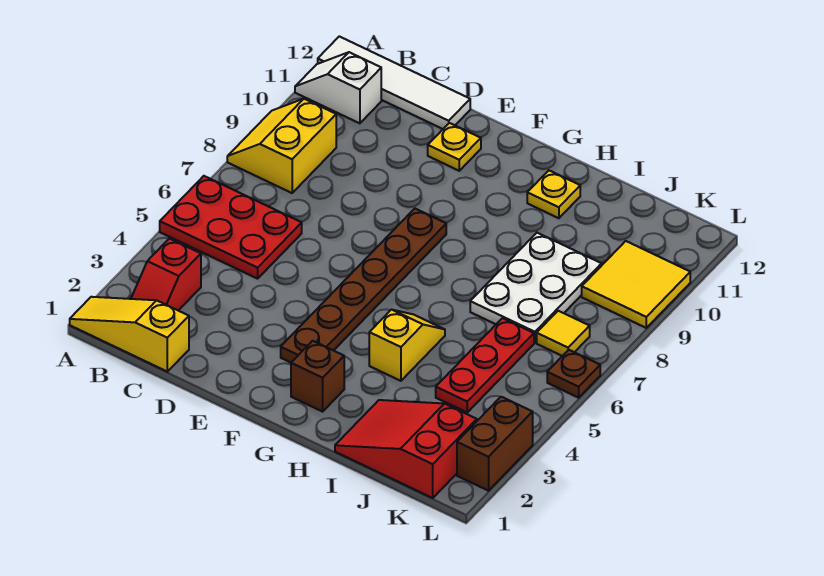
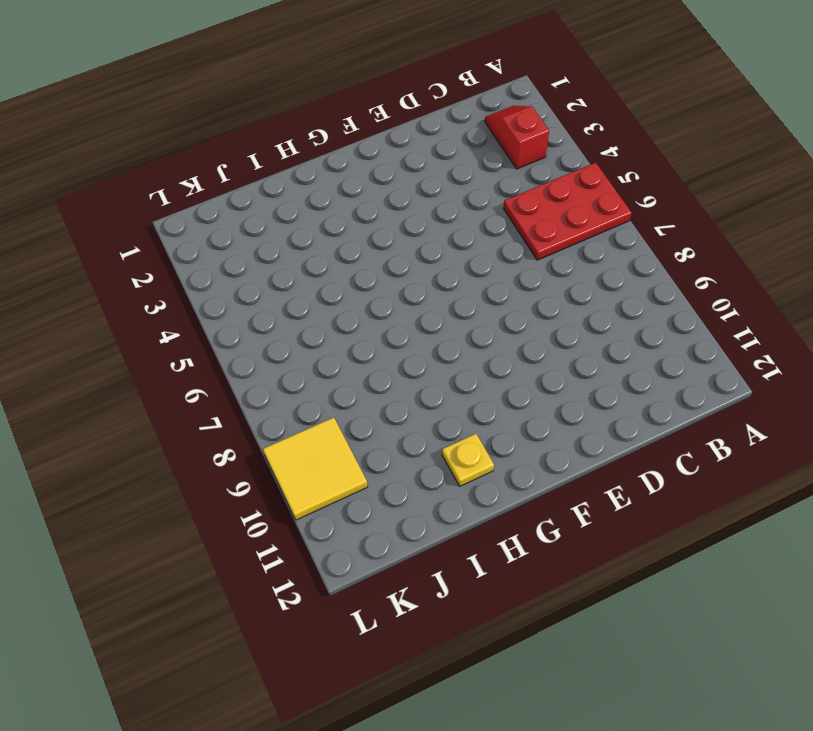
none -> yellow 1x3 slope [70,297,189,372]
none -> yellow 2x2 slope [227,99,336,193]
none -> white 1x2 slope [295,52,381,123]

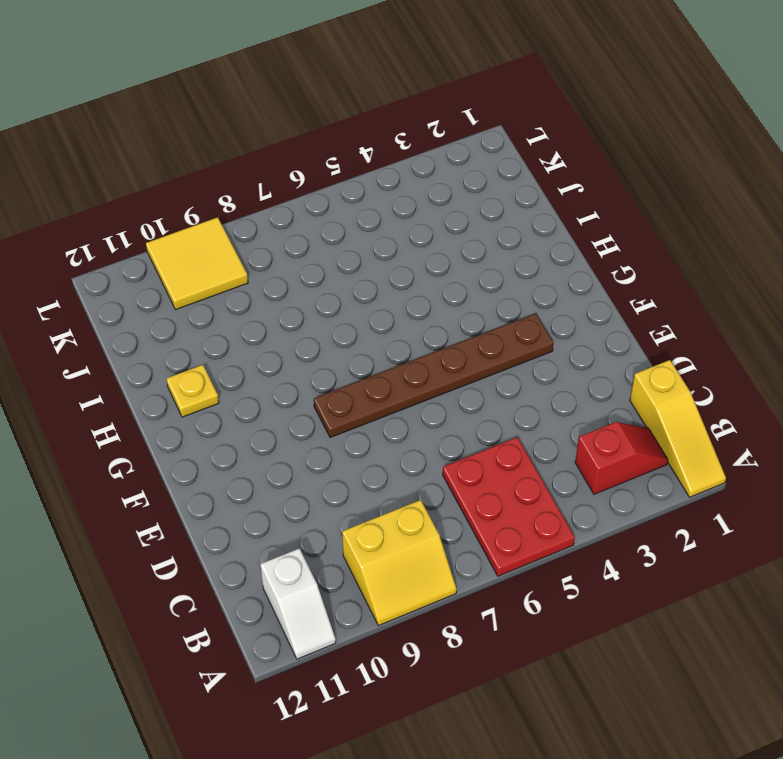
none -> white 1x4 tile [318,36,470,129]
none -> yellow 1x1 plate [428,123,481,171]
none -> brown 1x1 brick [291,341,344,412]

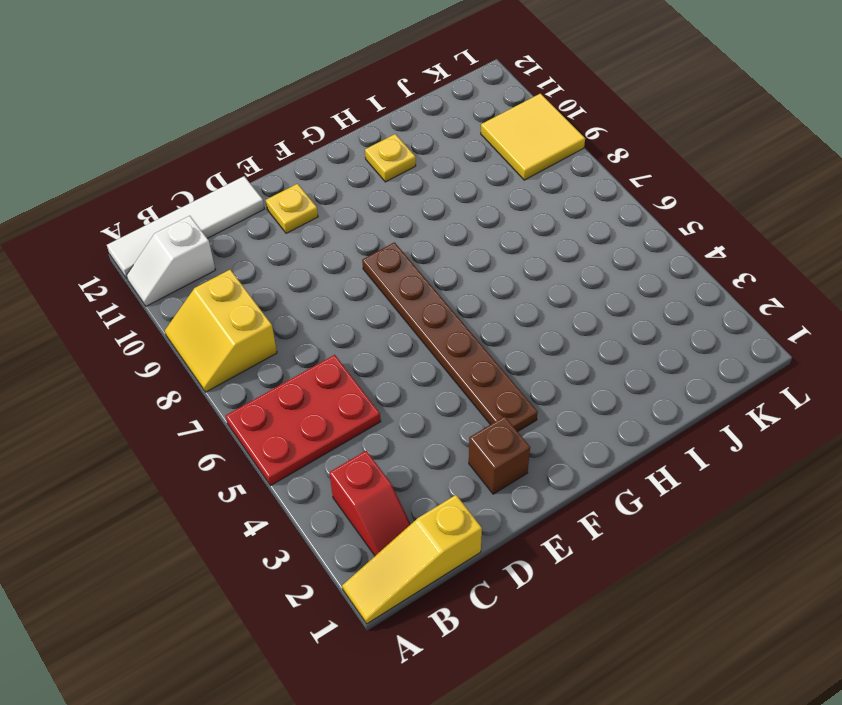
brown 1x1 brick [469,416,530,494] -> brown 1x1 brick moved to [291,341,344,412]
none -> yellow 1x2 slope [369,310,445,381]
none -> red 2x3 slope [335,400,477,498]
none -> white 2x3 plate [470,233,602,343]

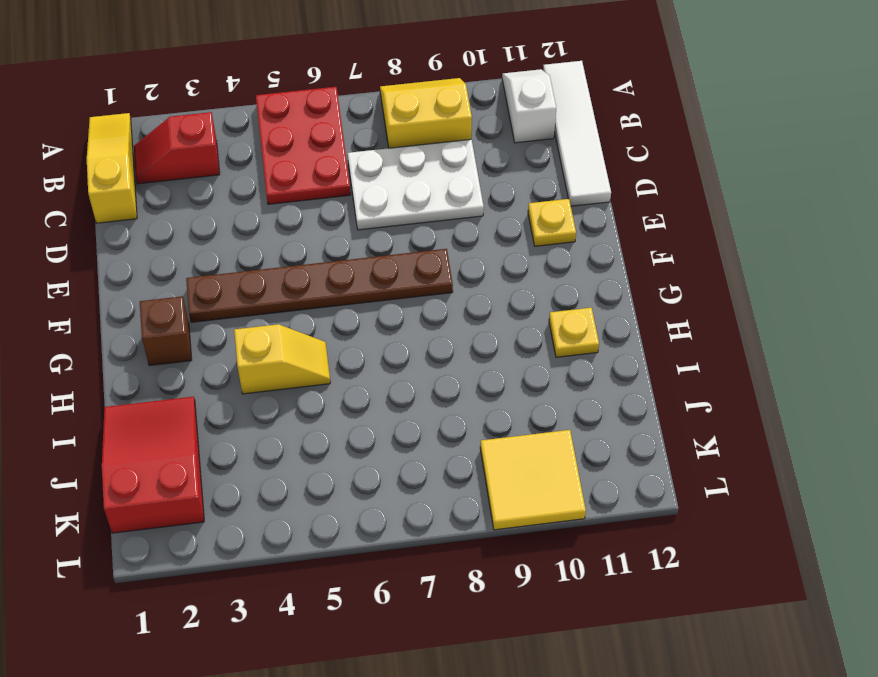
white 2x3 plate [348,139,484,230] -> white 2x3 plate moved to [470,233,602,343]
none -> red 1x3 plate [436,318,534,412]
none -> yellow 1x1 tile [537,311,590,356]
none -> brown 1x2 brick [457,397,533,491]

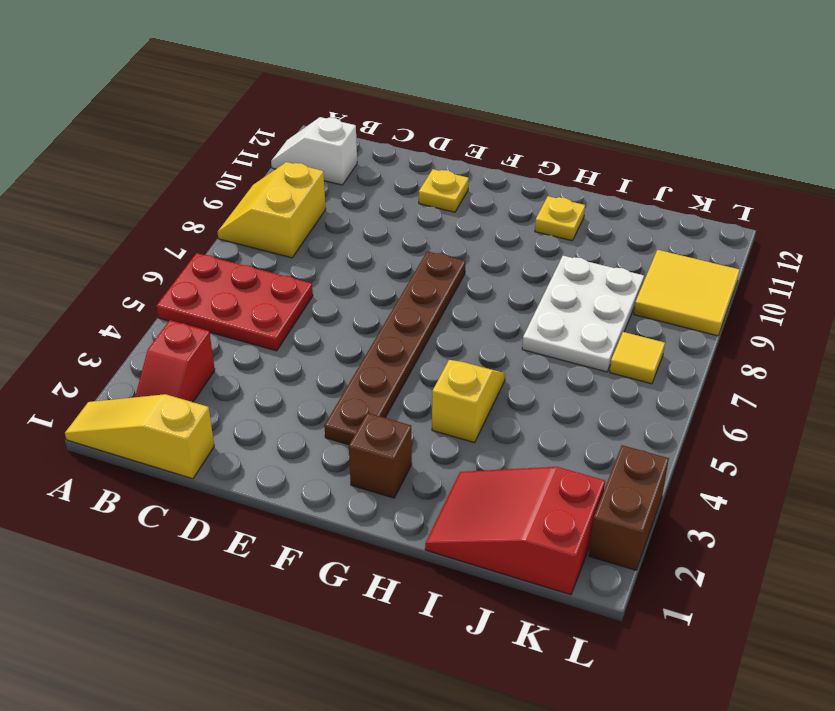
none -> white 1x4 tile [318,36,470,129]
none -> red 1x3 plate [436,318,534,412]
none -> brown 1x1 plate [547,350,600,398]

